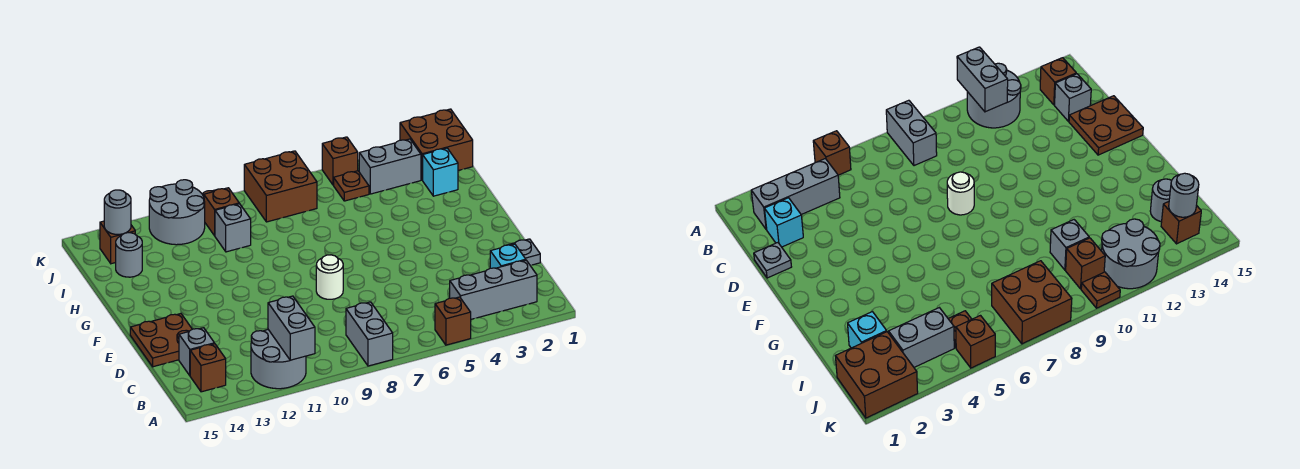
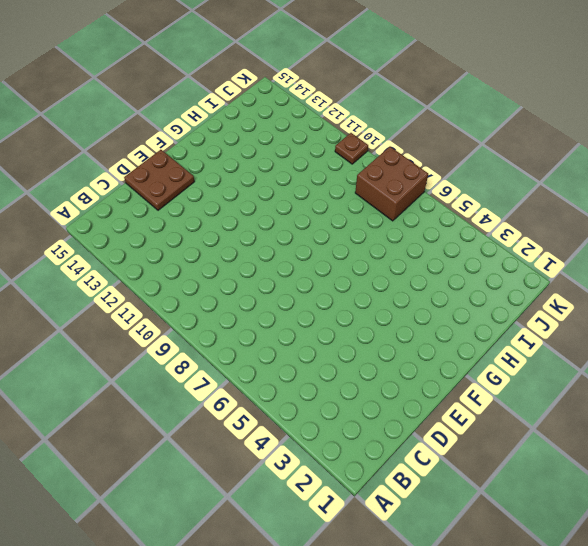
none -> brown 1x1 brick [435,297,471,345]
none -> grey 1x2 brick [346,302,393,366]
none -> grey 2x2 round brick [251,330,306,389]

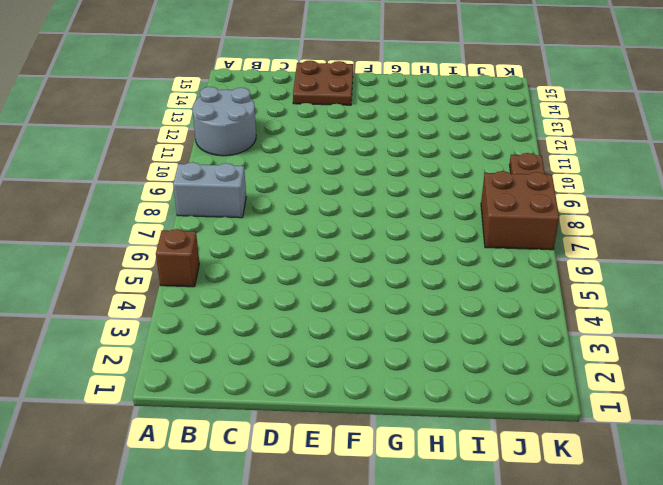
none -> grey 1x3 brick [450,260,537,319]
none -> brown 1x1 brick [190,344,226,392]
none -> cyan 1x1 brick [490,244,526,268]

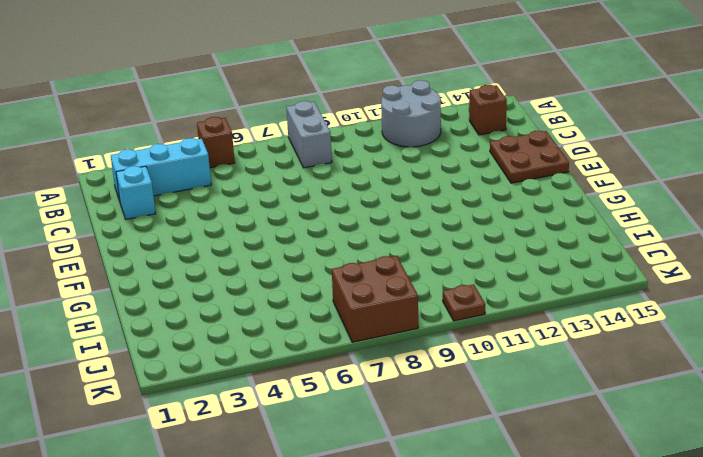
cyan 1x3 brick [111,138,211,201] -> grey 1x3 brick [450,260,537,319]
none -> grey 1x1 brick [179,328,214,375]
none -> grey 1x1 plate [509,239,540,265]
none -> white 1x1 round brick [316,255,343,299]

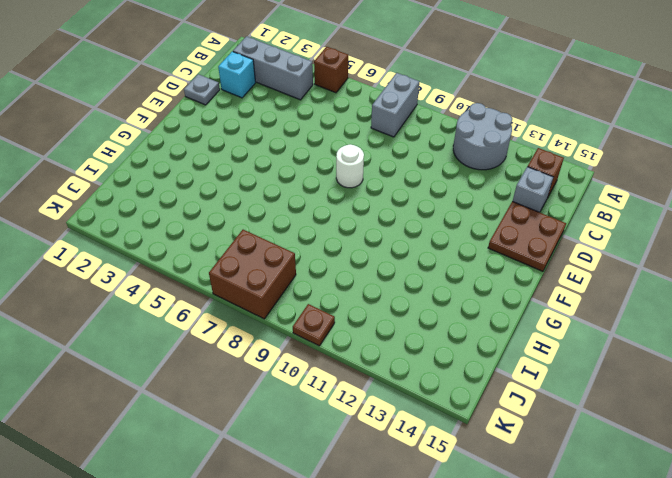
none -> cyan 1x1 brick [423,148,458,196]
none -> grey 1x1 brick [215,204,251,252]
none -> grey 1x1 round brick [116,233,142,277]

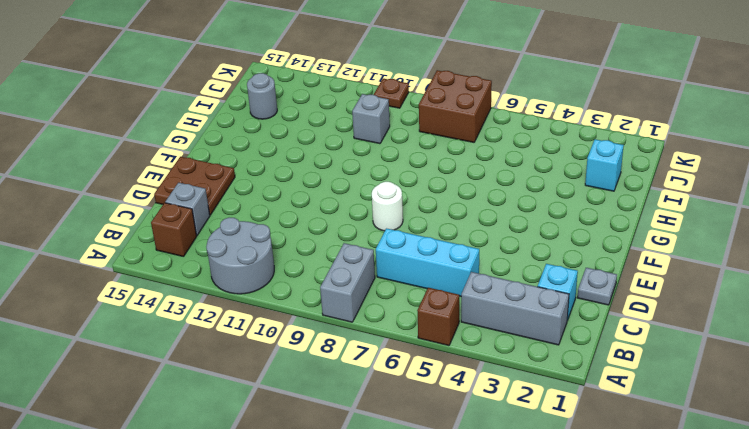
cyan 1x3 brick [376,228,479,296] -> none
none -> brown 2x2 brick [400,109,473,180]
none -> grey 1x2 brick [359,139,421,194]
none -> brown 1x1 plate [334,171,369,201]

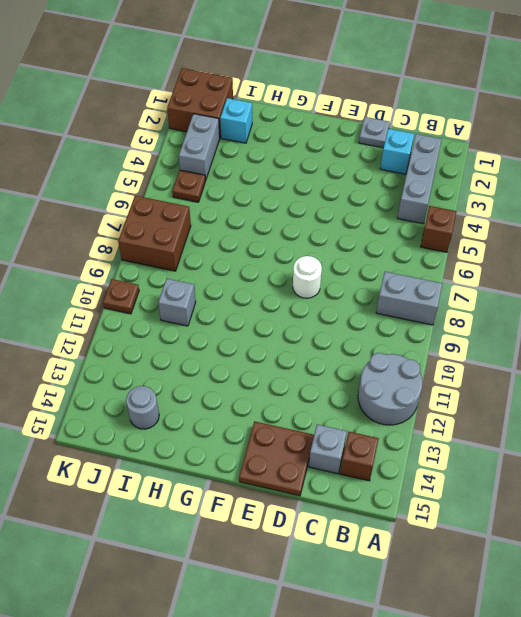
none -> brown 1x1 brick [204,188,239,236]
none -> grey 2x2 round brick [149,180,205,245]
none -> brown 1x1 brick [100,221,135,264]

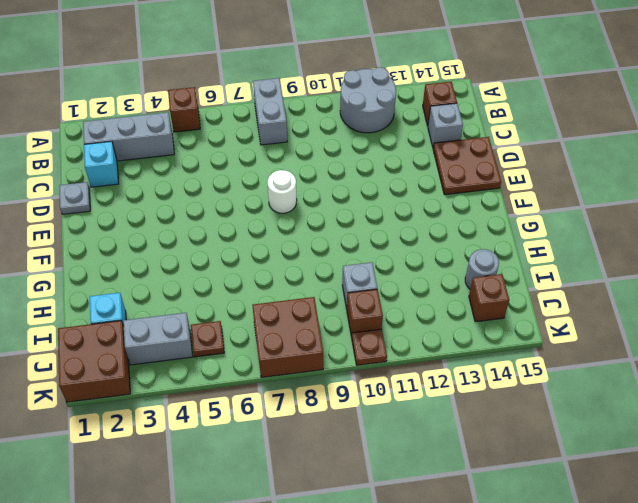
none -> grey 2x2 round brick [149,180,205,245]
none -> brown 1x1 brick [322,137,358,185]
none -> grey 1x2 brick [268,296,315,360]

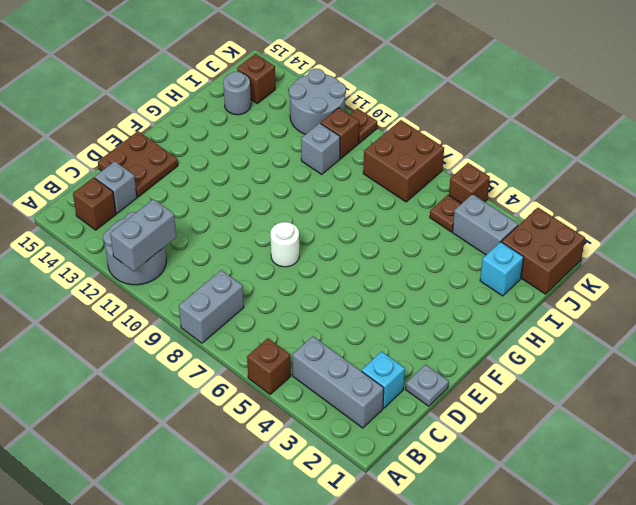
none -> grey 1x1 round brick [104,190,131,234]

